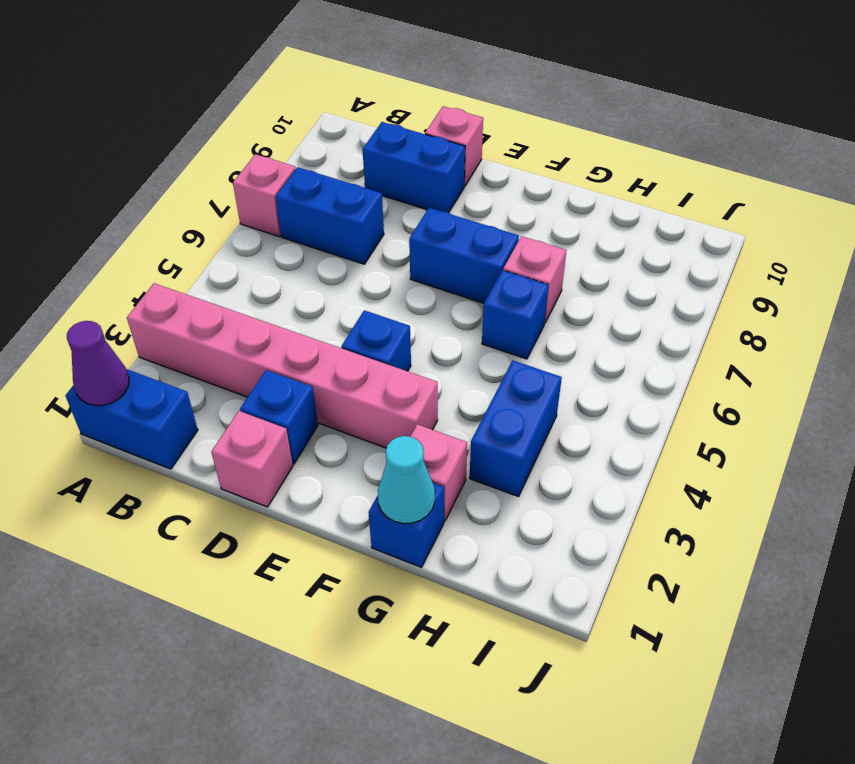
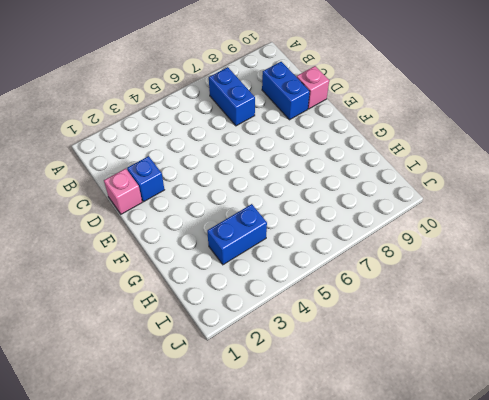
none -> blue 1x2 brick [66,369,198,469]
none -> pink 1x6 brick [127,283,438,448]
none -> pink 1x1 brick [233,154,296,236]

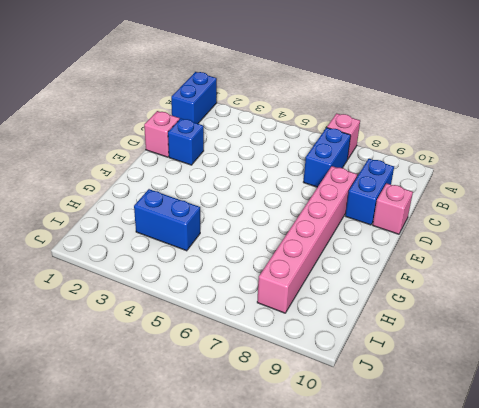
pink 1x6 brick [257,166,357,313] -> pink 1x6 brick moved to [127,283,438,448]
none -> blue 1x1 brick [341,310,411,371]
none -> blue 1x2 brick [409,208,519,303]
none -> blue 1x1 brick [368,483,444,567]

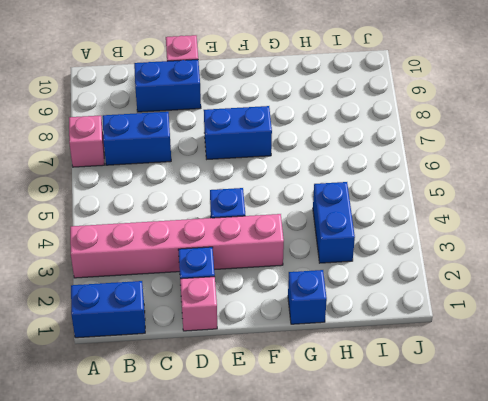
none -> pink 1x1 brick [410,424,467,521]
none -> blue 1x1 brick [482,270,549,359]
none -> pink 1x1 brick [503,236,566,322]

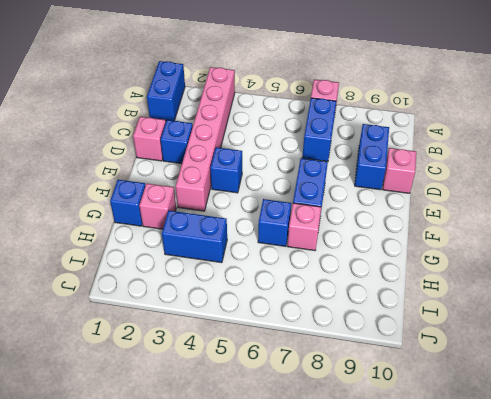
none -> purple 1x1 cone [67,321,129,405]
none -> cyan 1x1 cone [378,436,435,524]

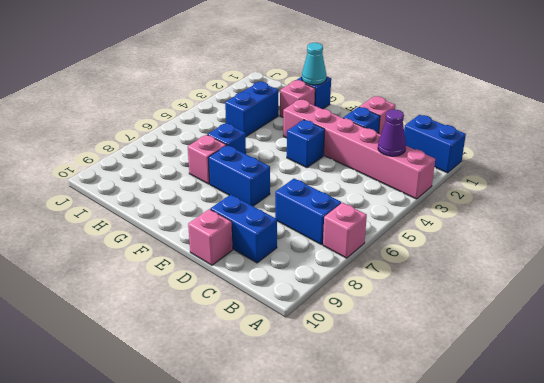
purple 1x1 cone [378,109,406,156] -> purple 1x1 cone moved to [67,321,129,405]

